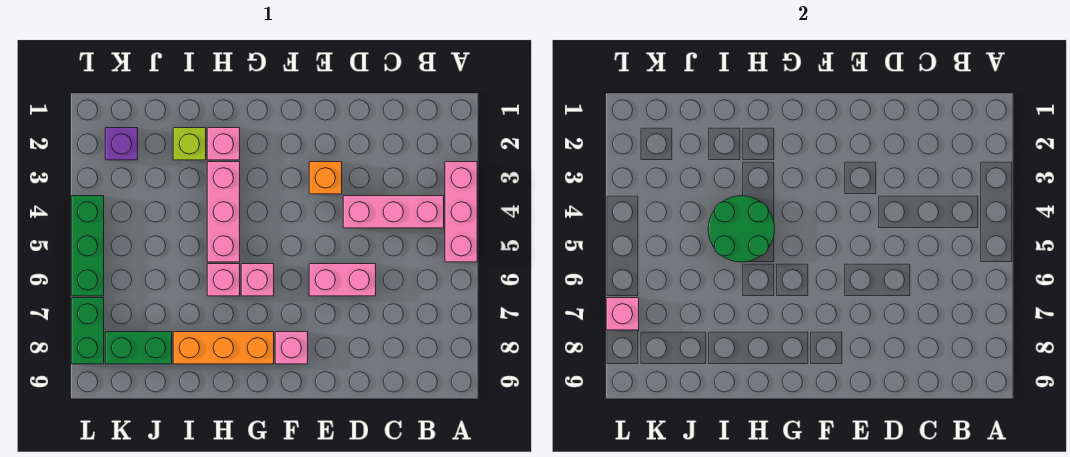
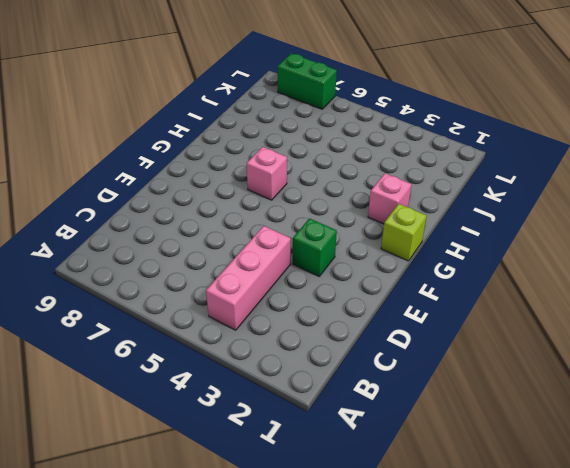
green 1x1 brick [293,218,337,276] -> orange 1x1 brick [309,162,342,194]
lime 1x1 brick [381,204,427,261] -> lime 1x1 brick moved to [173,128,206,160]
none -> pink 1x3 brick [445,162,477,262]
none -> pink 1x2 brick [309,264,376,296]
none -> pink 1x1 brick [275,332,308,364]

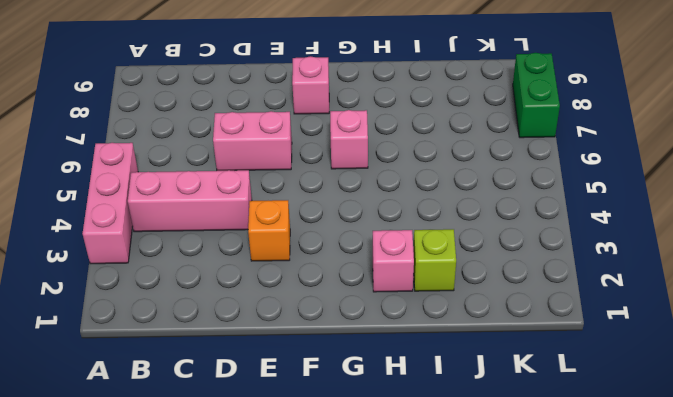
none -> orange 1x3 brick [173,332,274,364]
none -> pink 1x3 brick [207,162,240,262]
none -> pink 1x1 brick [207,264,240,296]

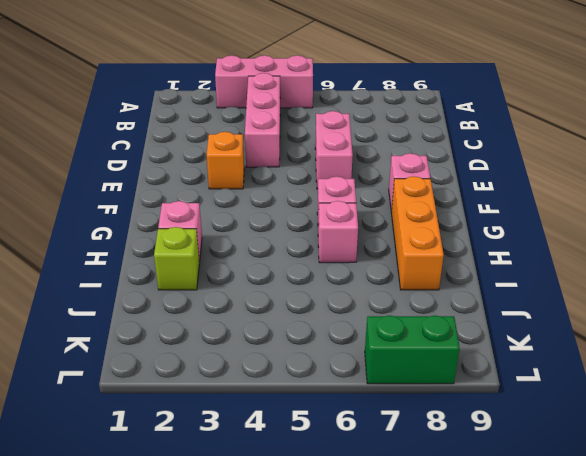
none -> pink 1x3 brick [207,162,240,262]
none -> green 1x2 brick [105,332,172,364]
none -> purple 1x1 brick [105,128,138,160]

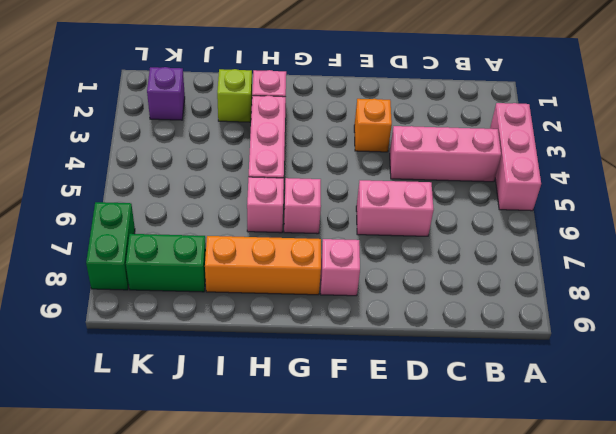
none -> green 1x3 brick [71,196,104,296]
none -> green 2x2 round brick [708,196,775,262]
none -> pink 1x1 brick [606,298,639,330]

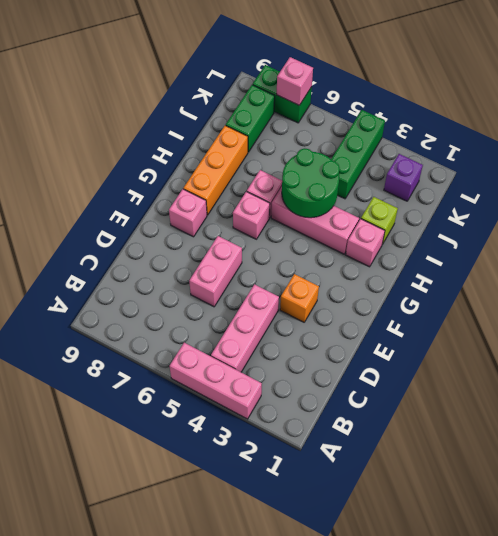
green 1x3 brick [331,110,385,199] -> green 1x3 brick turned to [71,196,104,296]

